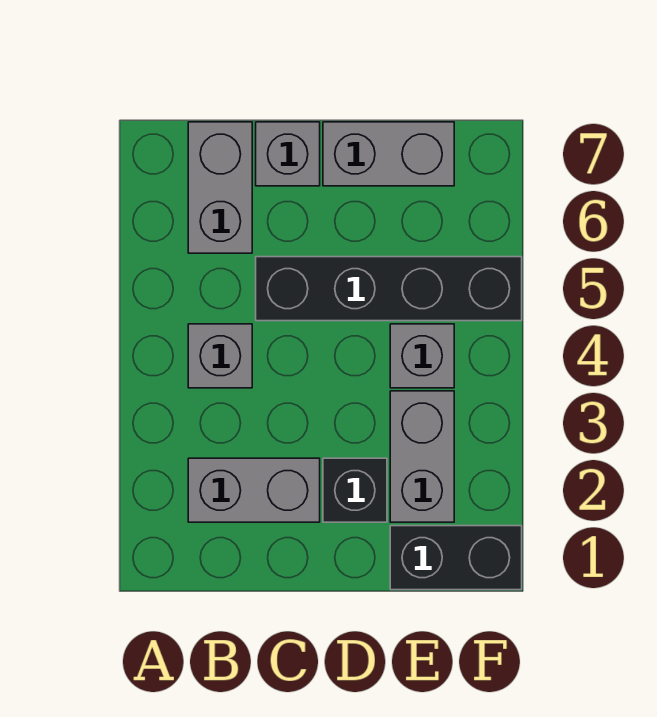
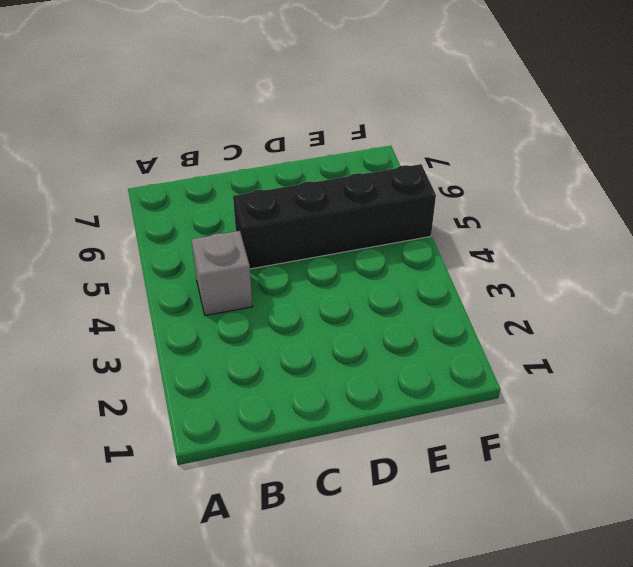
none -> grey 1x2 brick [188,458,320,522]
none -> grey 1x2 brick [188,122,252,253]

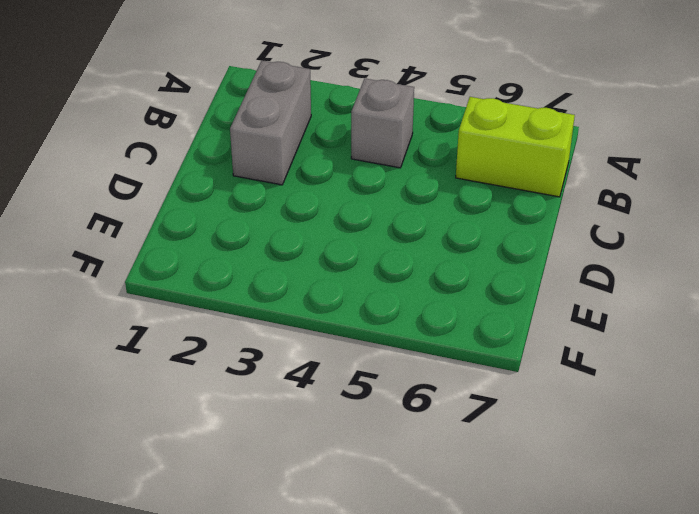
lime 1x2 brick [456,97,575,197] -> grey 1x2 brick [188,122,252,253]
none -> black 1x4 brick [256,257,522,321]
none -> grey 1x1 brick [256,122,320,186]

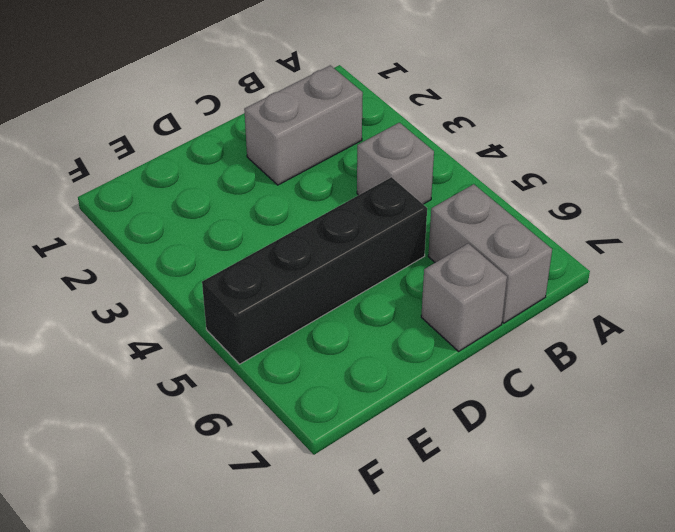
none -> black 1x1 brick [323,458,387,522]
none -> grey 1x2 brick [323,122,454,186]

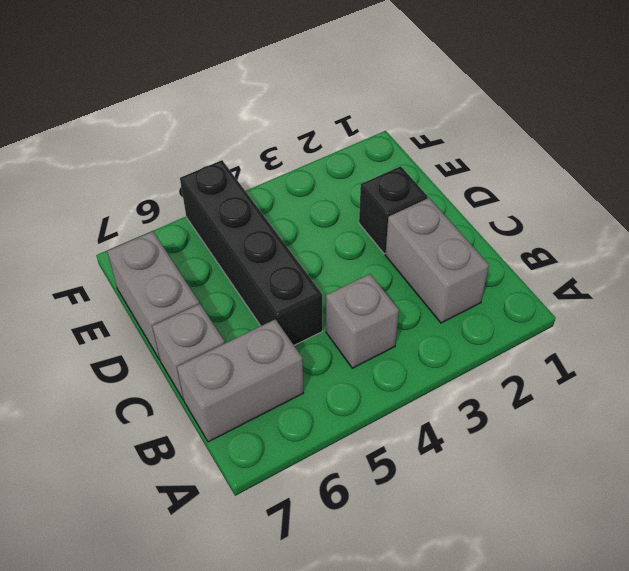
none -> black 1x2 brick [390,526,522,590]
none -> grey 1x2 brick [390,391,454,522]

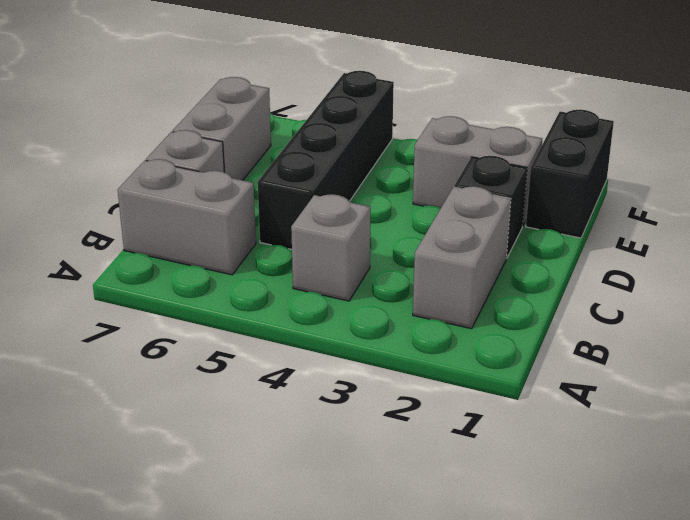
none -> grey 1x1 brick [390,324,454,388]

